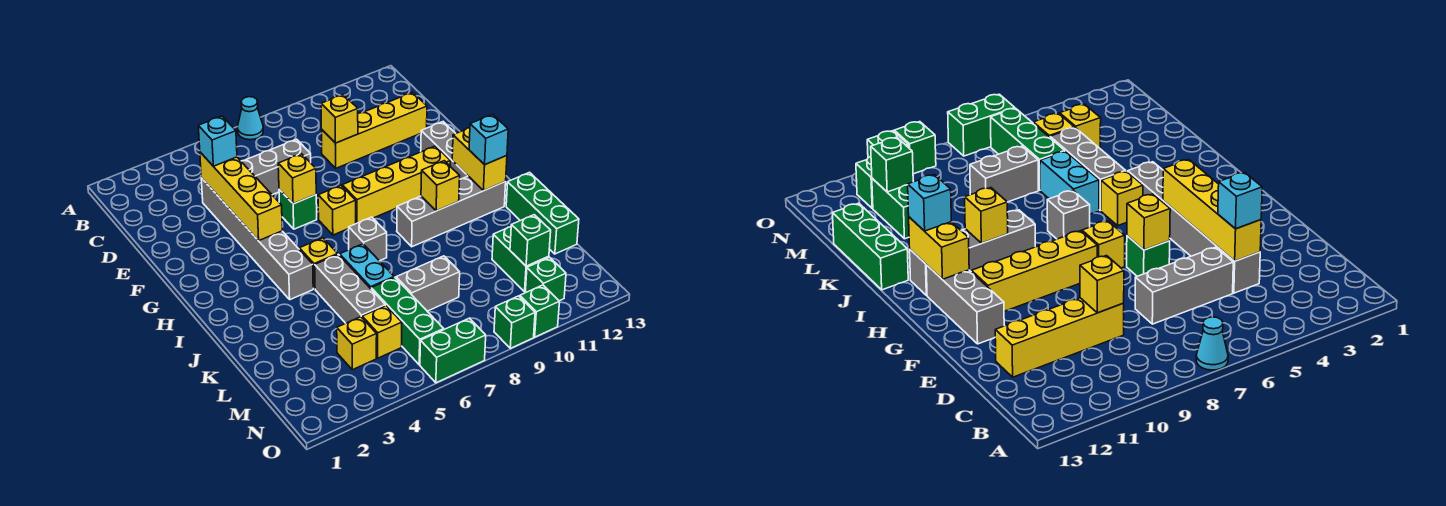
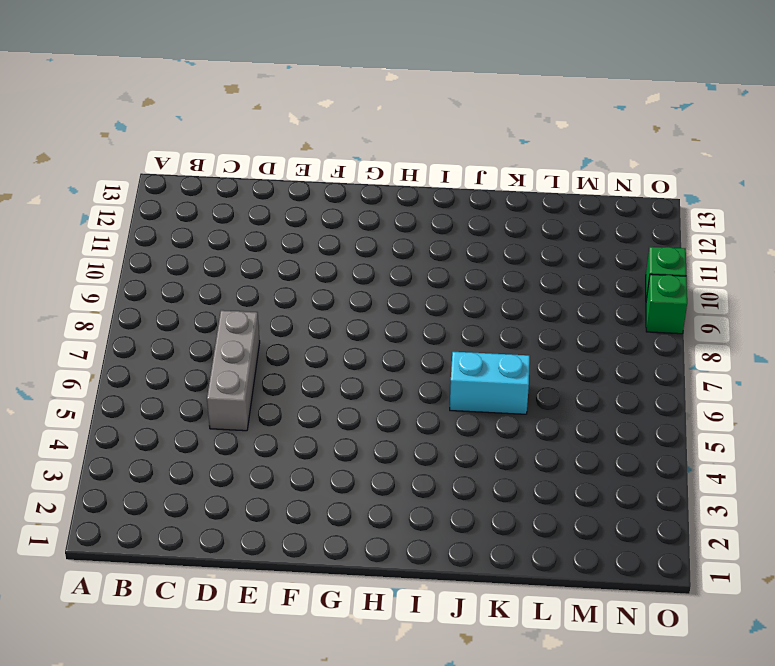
none -> cyan 1x1 cone [238,97,263,140]
none -> grey 1x6 brick [201,178,313,300]
none -> yellow 1x4 brick [321,92,427,168]
none -> green 1x1 brick [279,189,317,229]

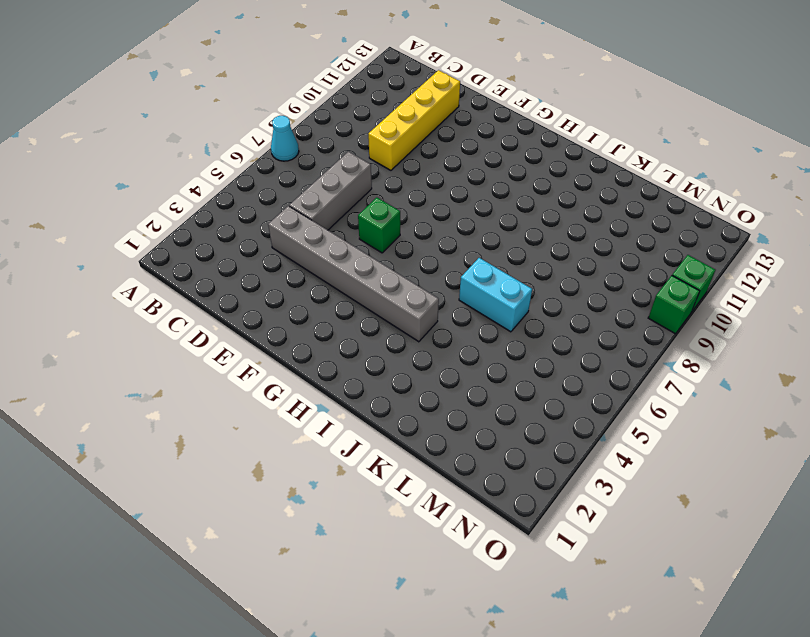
none -> grey 1x3 brick [421,122,468,179]
none -> yellow 1x1 brick [318,186,356,235]
none -> yellow 1x4 brick [342,146,450,224]
none -> yellow 1x1 brick [299,238,338,289]

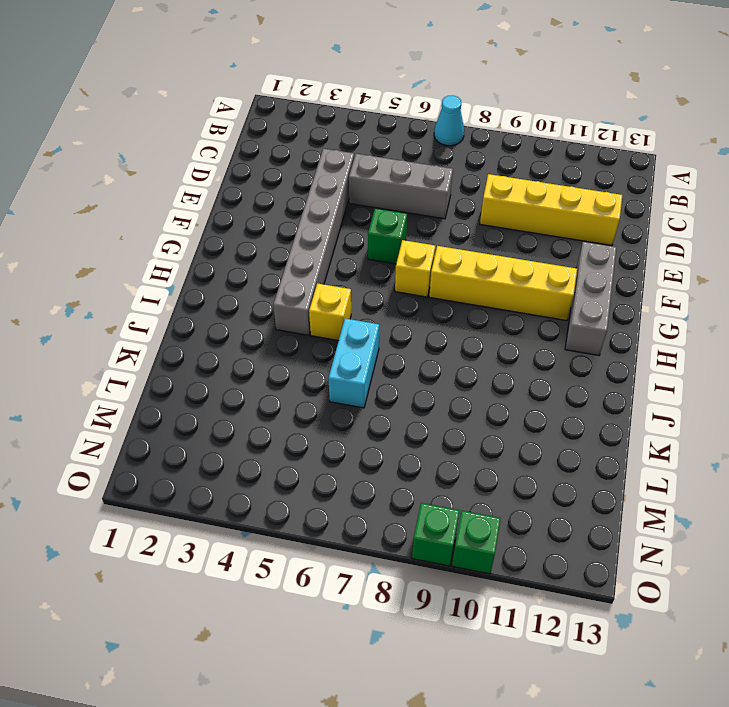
none -> grey 1x1 brick [349,217,387,261]
none -> grey 1x4 brick [397,176,506,247]
none -> grey 1x3 brick [315,254,385,323]
none -> green 1x3 brick [506,172,579,254]

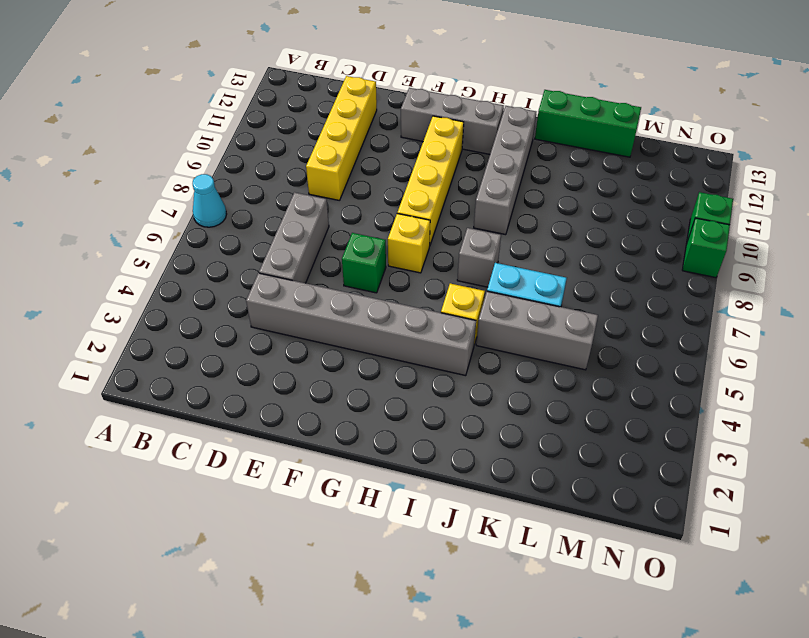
none -> green 1x3 brick [371,277,444,365]
none -> grey 1x2 brick [396,256,460,311]
none -> green 1x2 brick [492,227,549,292]
none -> yellow 1x1 brick [337,317,377,370]

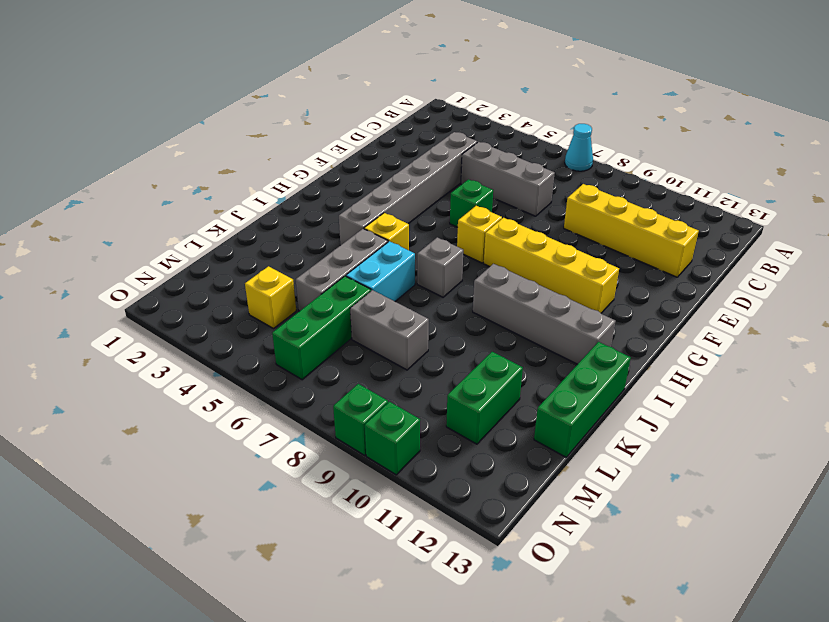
none -> grey 1x3 brick [421,122,468,179]
none -> yellow 1x1 brick [362,306,402,358]
none -> green 1x1 brick [525,257,566,301]
none -> green 1x2 brick [420,318,486,383]

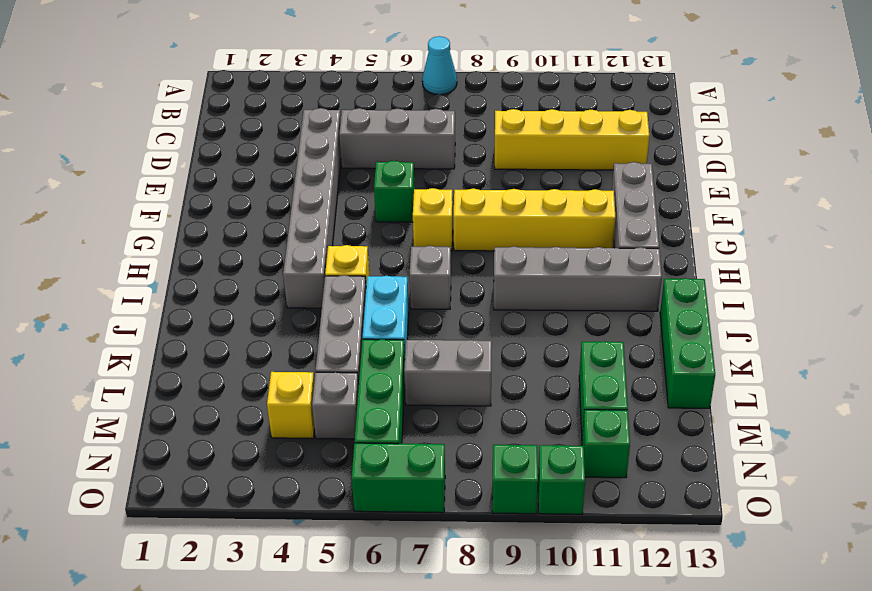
grey 1x1 brick [312,372,359,439] -> yellow 1x1 brick [362,306,402,358]
none -> yellow 1x4 brick [200,152,282,241]
none -> yellow 1x1 brick [321,95,358,143]
none -> yellow 1x1 brick [278,154,316,204]
none -> yellow 1x2 brick [452,128,507,191]

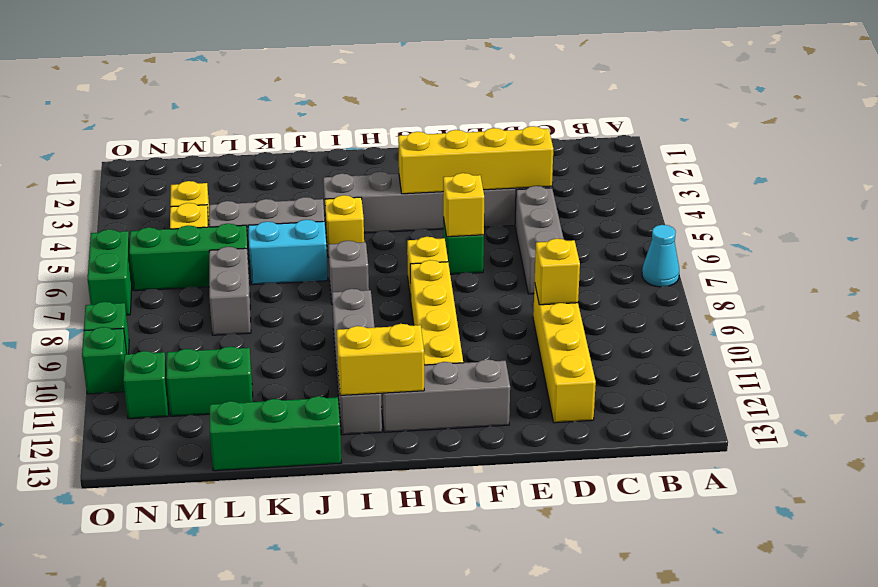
none -> yellow 1x1 brick [421,161,460,211]
none -> green 1x1 brick [510,215,551,266]
none -> cyan 1x1 brick [198,116,237,166]
none -> cyan 1x1 brick [469,114,508,165]

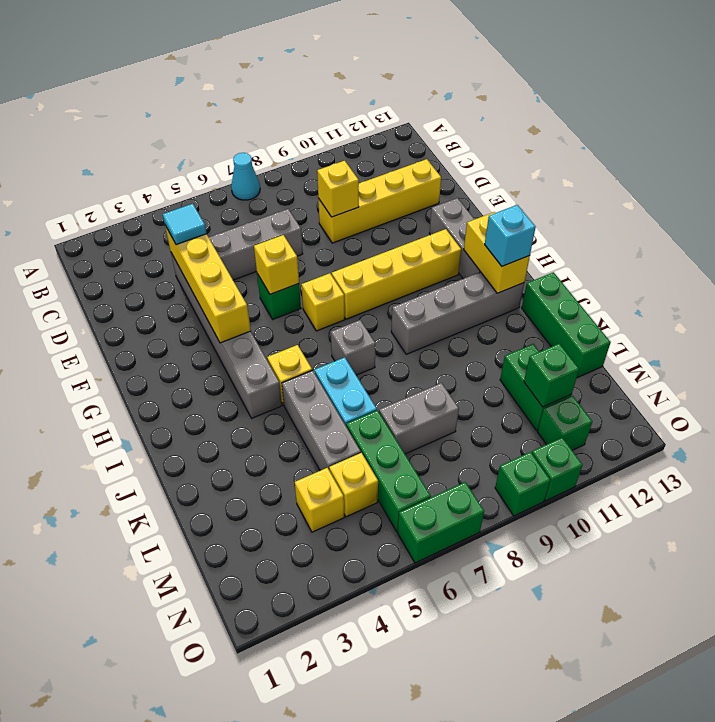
cyan 1x1 tile [163,204,207,245] -> cyan 1x1 brick [198,116,237,166]
none -> yellow 1x1 brick [421,161,460,211]

